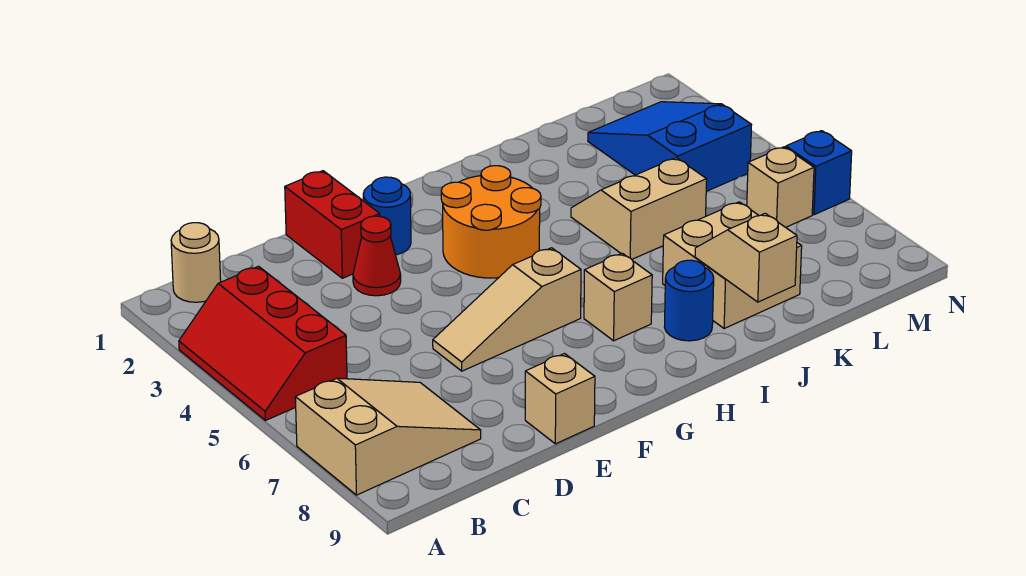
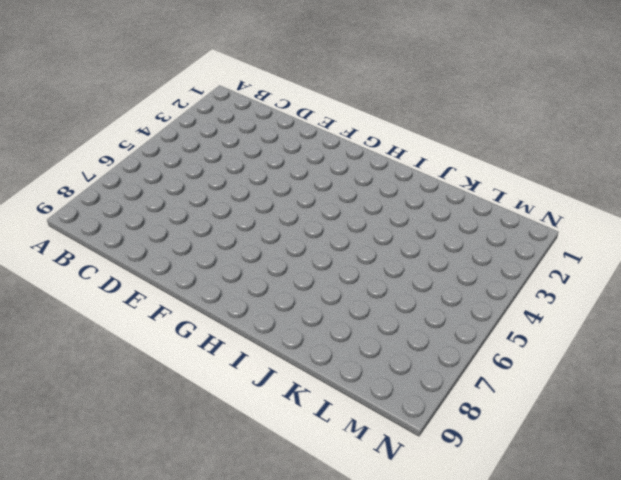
none -> red 2x3 slope [179,266,347,421]
none -> tan 2x3 slope [295,378,481,495]
none -> tan 1x1 round brick [171,223,221,302]

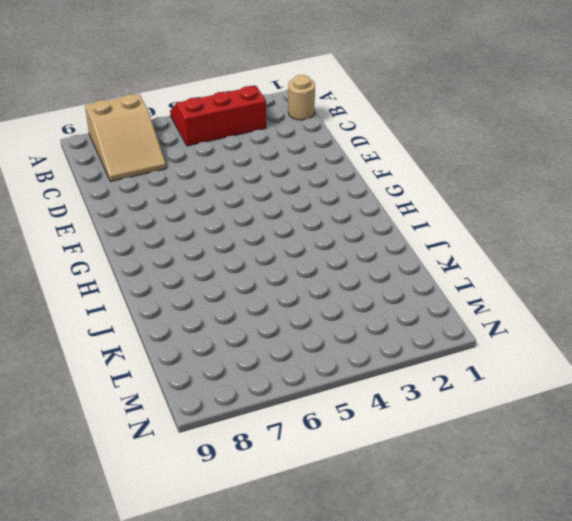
none -> red 1x2 brick [285,171,380,278]
none -> red 1x1 cone [353,216,401,296]
none -> tan 1x3 slope [433,248,581,371]

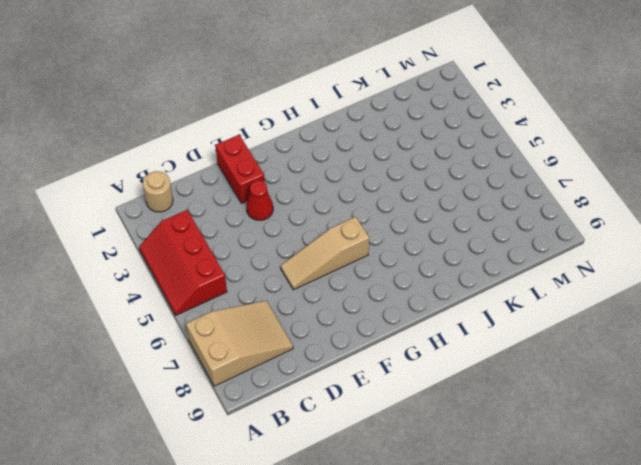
none -> tan 1x1 brick [525,354,595,444]
none -> blue 1x1 round brick [363,177,411,255]
none -> orange 2x2 round brick [441,166,541,278]

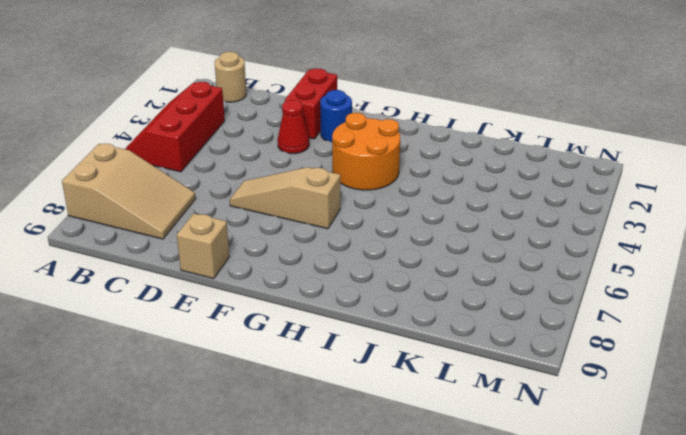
none -> tan 1x1 brick [584,253,652,341]
none -> blue 1x1 round brick [665,260,714,341]
none -> tan 2x2 slope [571,158,707,259]

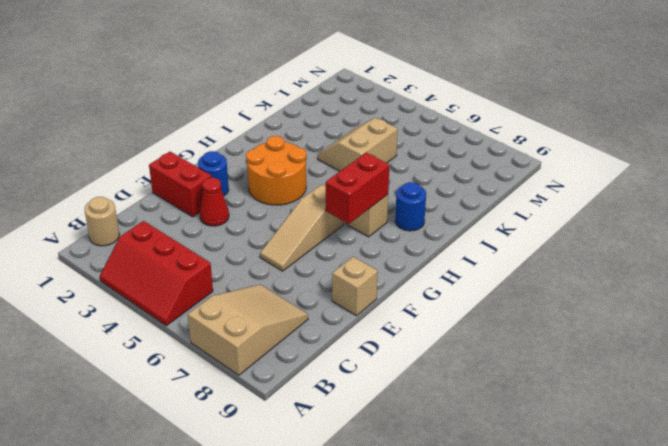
red 1x2 brick [326,153,389,224] -> none
none -> tan 2x2 brick [663,202,802,329]
none -> blue 2x3 slope [588,102,751,191]
none -> tan 1x1 brick [747,147,814,227]

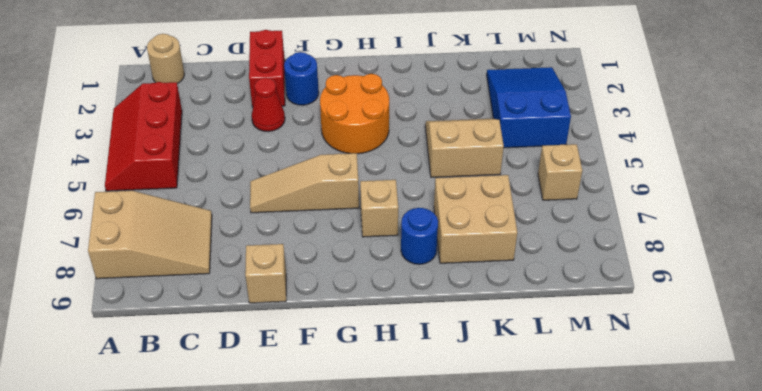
none -> blue 1x1 brick [786,131,852,215]
none -> tan 1x2 slope [695,213,797,302]

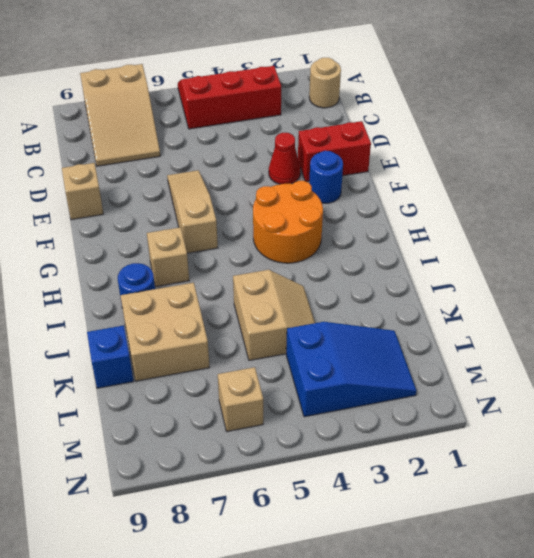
blue 1x1 brick [87,325,133,388] -> blue 1x1 brick moved to [786,131,852,215]
none -> tan 1x2 slope [695,213,797,302]

